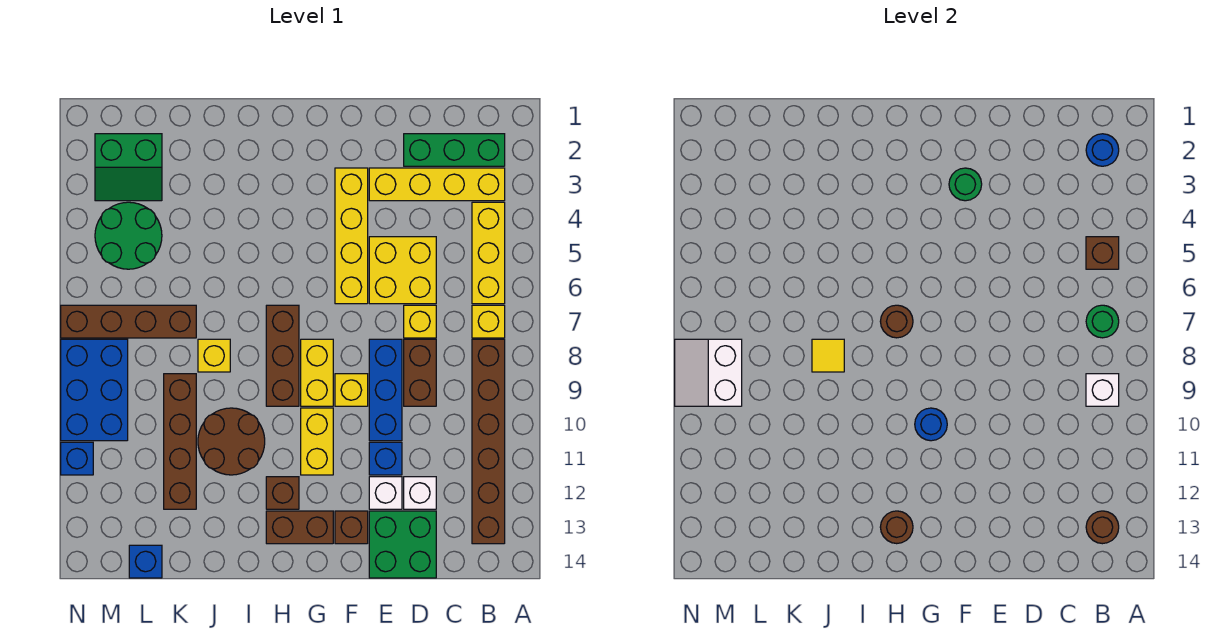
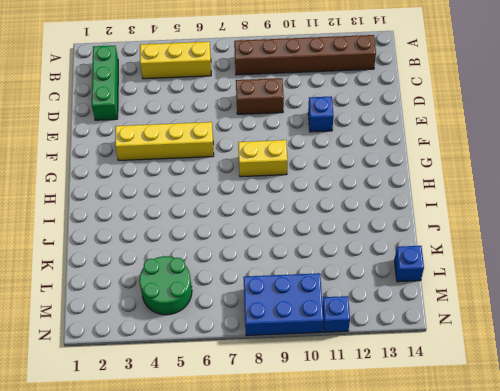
none -> yellow 1x4 brick [369,168,505,201]
none -> yellow 1x1 brick [472,305,505,338]
none -> yellow 2x2 brick [369,237,436,304]
none -> yellow 1x1 brick [404,305,436,338]

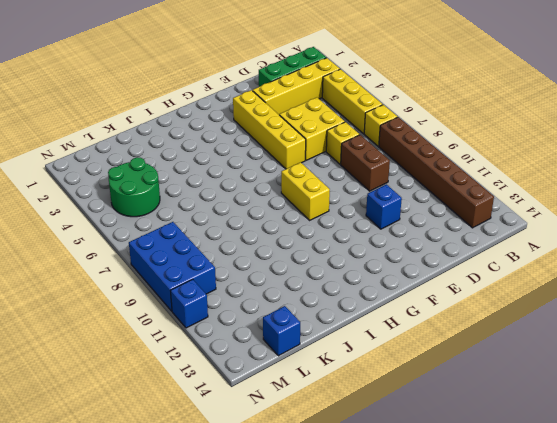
none -> white 1x1 brick [404,477,436,509]
none -> green 2x2 brick [369,511,436,578]
none -> blue 1x3 brick [369,339,402,441]
none -> white 1x1 brick [369,477,402,509]

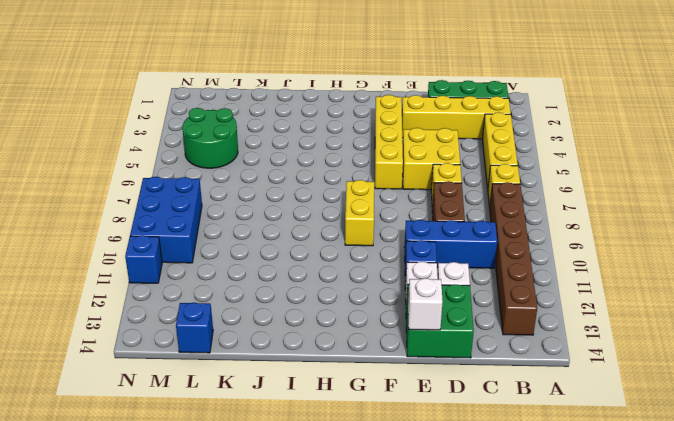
blue 1x3 brick [404,220,497,268] -> blue 1x3 brick turned to [369,339,402,441]
white 1x1 brick [408,278,443,330] -> white 1x1 brick moved to [1086,374,1119,406]
none -> yellow 1x1 brick [335,374,368,406]
none -> brown 1x1 brick [335,511,368,544]
none -> yellow 1x2 brick [301,408,333,475]
none -> brown 1x2 brick [266,511,333,544]

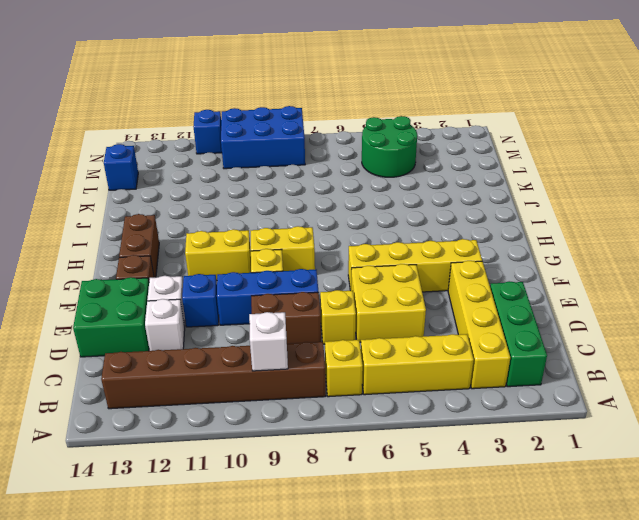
none -> brown 1x3 brick [266,305,299,406]
none -> brown 1x1 brick [266,477,299,509]
none -> brown 2x2 round brick [198,408,265,475]
none -> yellow 1x1 brick [198,339,230,372]

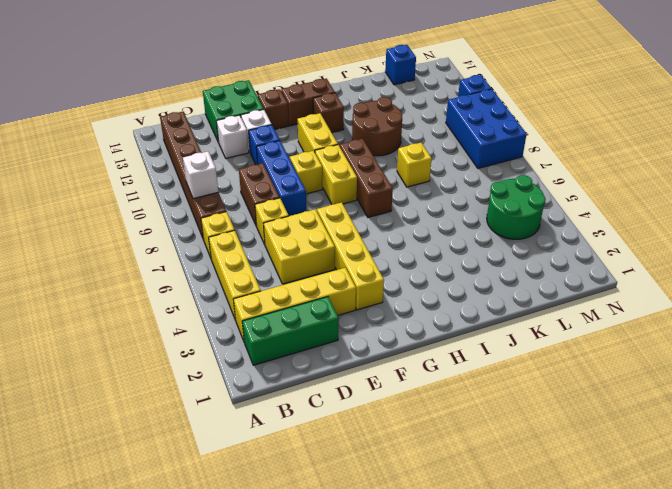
none -> brown 1x4 brick [61,305,196,338]
none -> brown 1x4 brick [164,374,196,509]
none -> green 2x2 slope [95,134,162,201]
none -> blue 1x1 round brick [1086,134,1119,166]

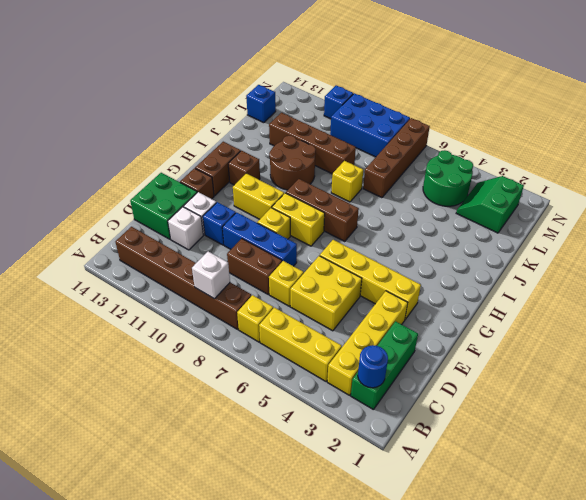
none -> brown 1x1 brick [1086,237,1119,269]
none -> green 1x1 round brick [1086,305,1119,338]
none -> brown 1x1 round brick [1086,511,1119,544]
none -> green 1x1 round brick [949,168,982,201]

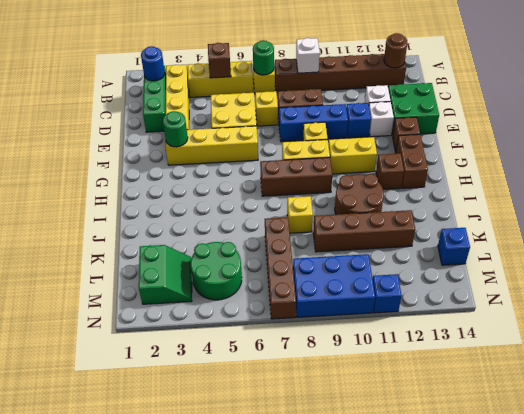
none -> blue 1x1 round brick [915,408,947,441]
none -> brown 1x1 round brick [880,305,913,338]
none -> brown 1x1 round brick [880,511,913,544]
none -> yellow 1x1 tile [812,339,844,372]

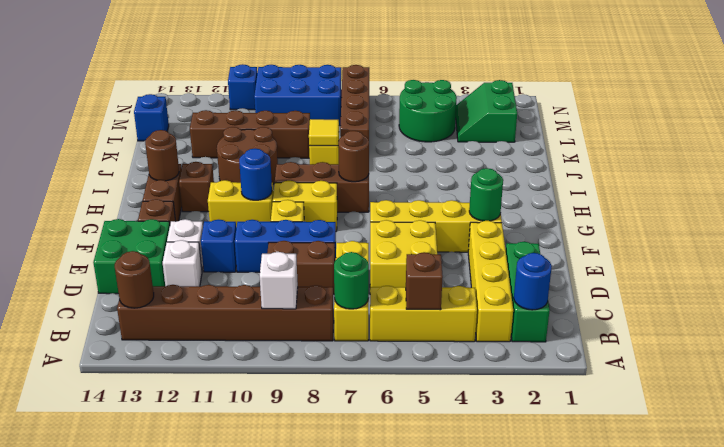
none -> white 2x2 slope [675,339,742,406]

